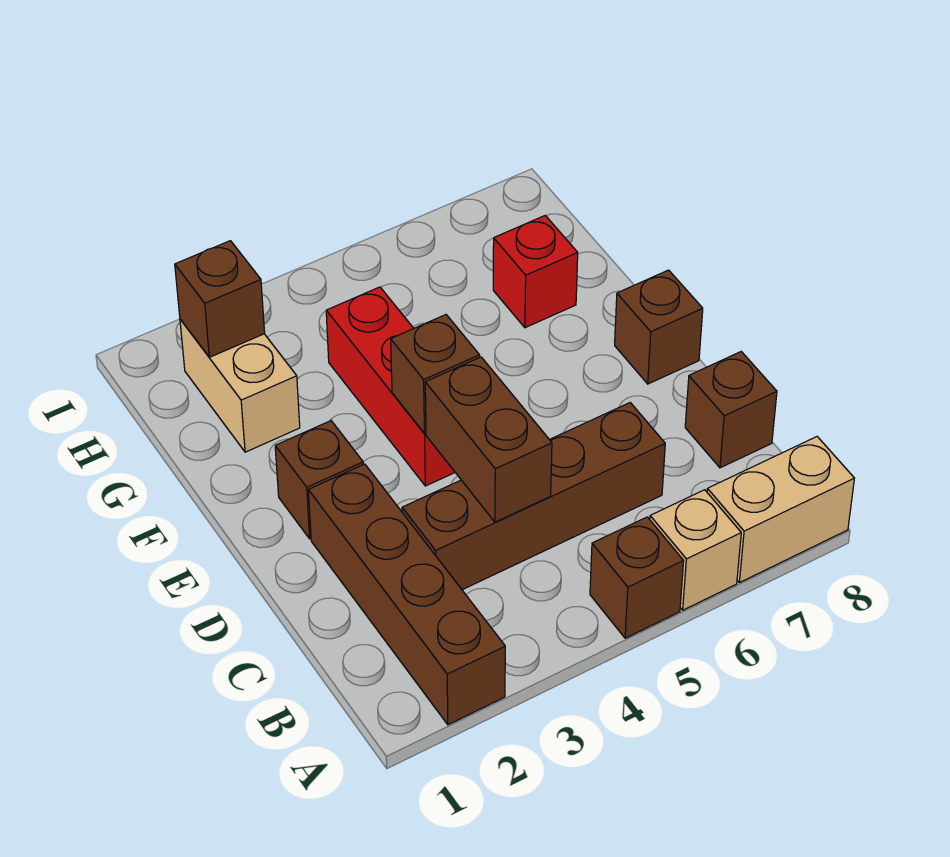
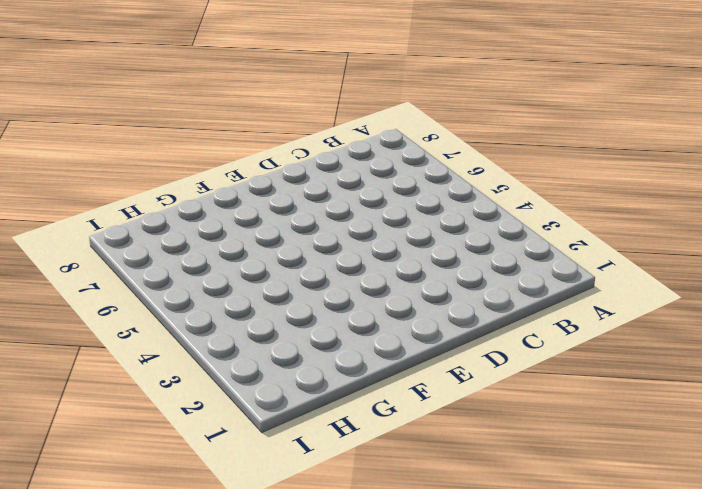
none -> brown 1x4 brick [308,464,505,725]
none -> brown 1x1 brick [590,517,684,638]
none -> tan 1x1 brick [650,490,741,610]

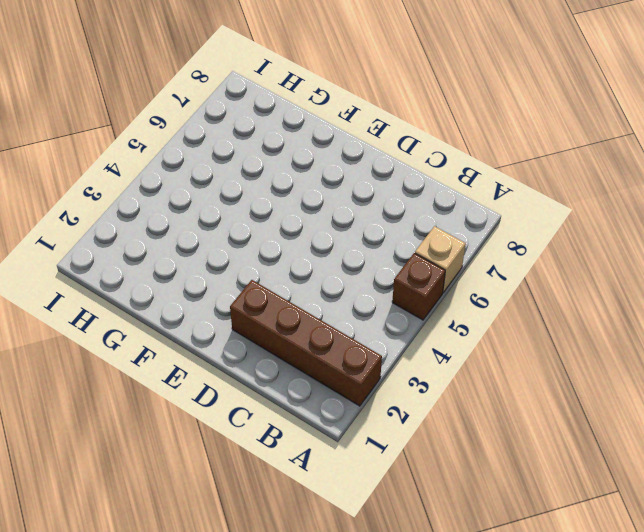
none -> tan 1x2 brick [707,437,854,583]
none -> brown 1x4 brick [402,403,665,590]
none -> brown 1x1 brick [685,352,777,468]

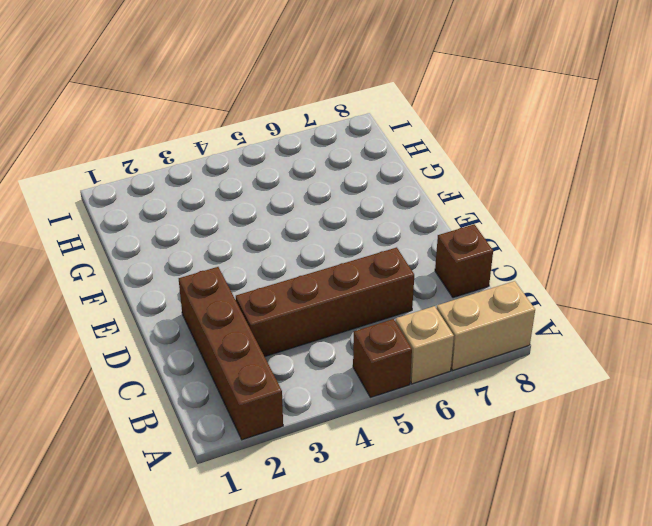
none -> brown 1x1 brick [275,421,363,539]
none -> red 1x3 brick [326,287,455,486]
none -> brown 1x1 brick [615,270,703,384]

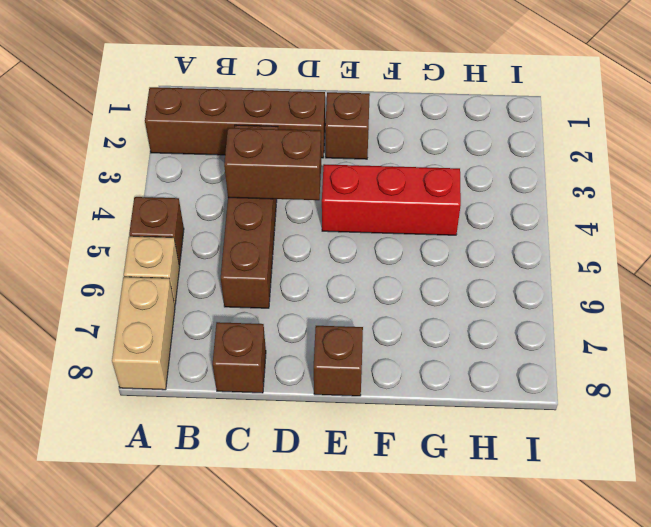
none -> tan 1x2 brick [180,319,300,452]
none -> red 1x1 brick [493,216,578,328]
none -> brown 1x1 brick [391,315,480,433]

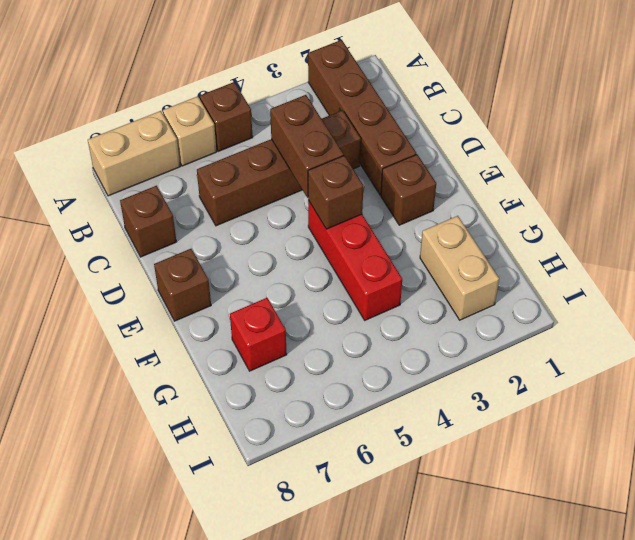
none -> brown 1x1 brick [175,241,265,357]

